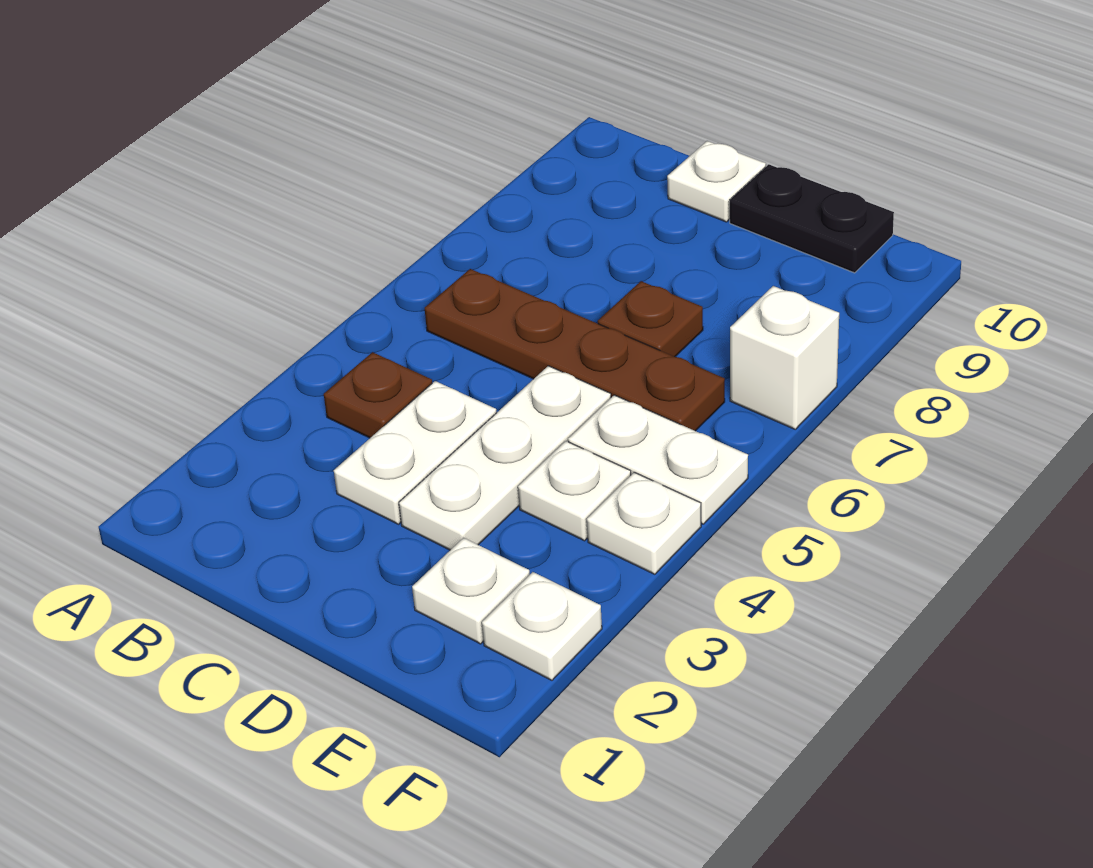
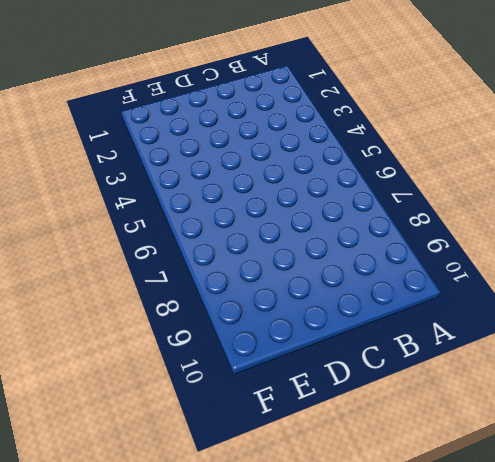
none -> brown 1x1 plate [324,352,432,438]
none -> brown 1x4 plate [425,269,725,431]
none -> white 1x2 plate [334,381,497,524]

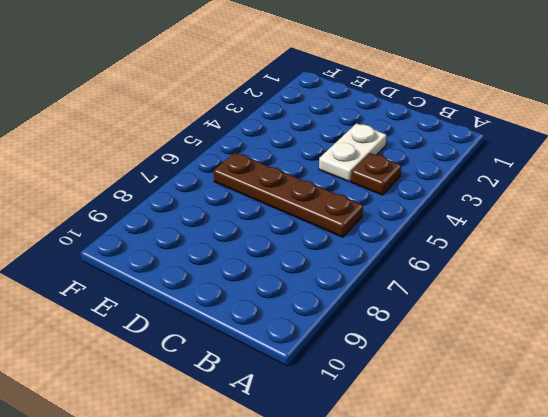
none -> white 1x1 plate [667,141,766,222]
none -> white 1x3 plate [399,366,611,550]
none -> brown 1x1 plate [598,281,703,357]

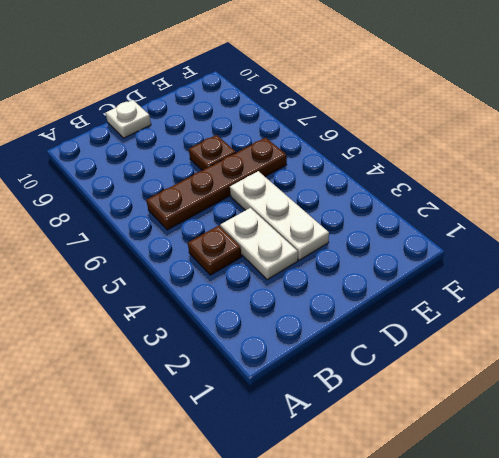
none -> black 1x2 plate [730,164,894,273]
none -> white 1x1 plate [412,538,530,644]
none -> white 1x1 plate [518,441,631,541]

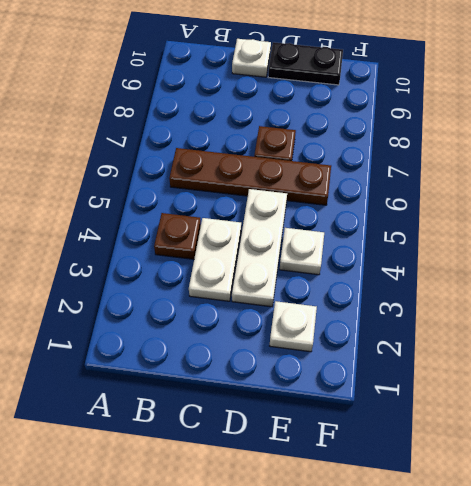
none -> white 1x2 plate [568,395,748,524]
none -> white 1x1 plate [482,572,602,680]
none -> white 1x1 plate [587,472,701,574]

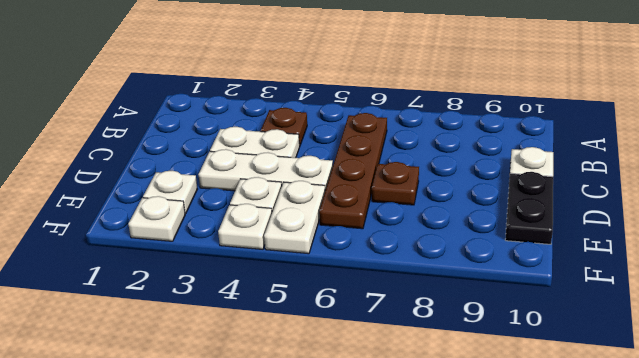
none -> white 1x1 brick [730,286,839,429]

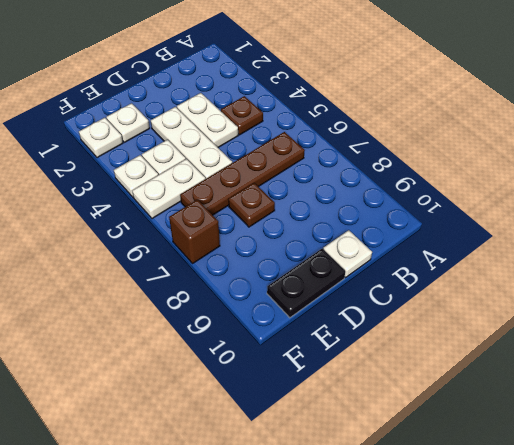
brown 1x1 brick [169,200,220,263] -> white 1x1 brick [730,286,839,429]

